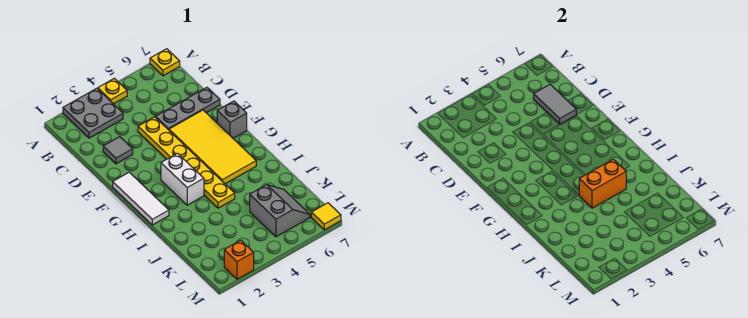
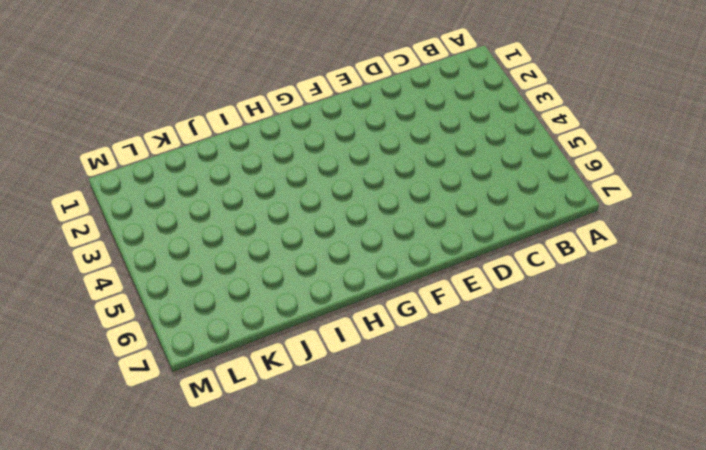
none -> grey 2x2 plate [63,88,123,138]
none -> yellow 1x1 plate [98,78,127,104]
none -> yellow 1x1 plate [150,49,180,76]

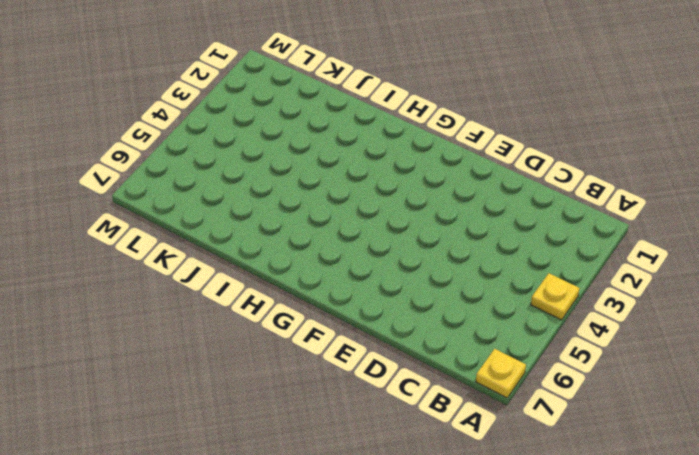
none -> grey 2x2 plate [63,88,123,138]
none -> grey 1x1 tile [103,137,133,164]
none -> yellow 1x6 plate [138,117,235,208]

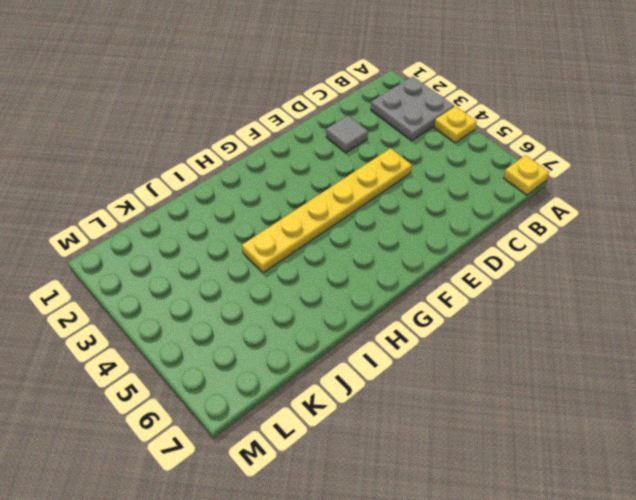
none -> grey 1x3 plate [156,87,220,130]
none -> yellow 2x4 tile [169,110,256,184]
none -> white 1x3 tile [113,172,169,225]

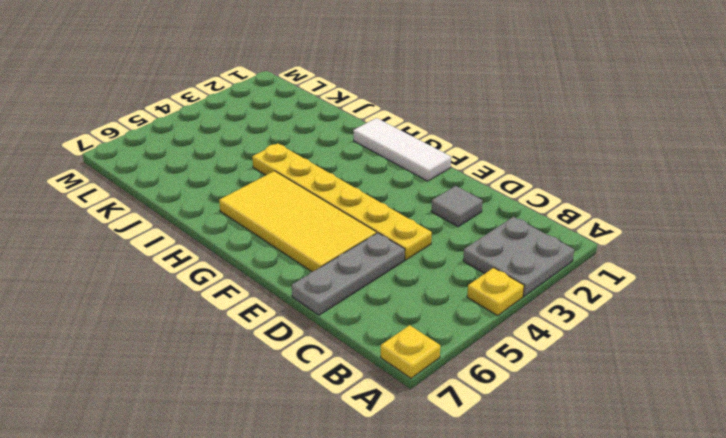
none -> grey 1x1 brick [217,101,247,138]
none -> white 1x2 brick [161,153,204,205]
none -> grey 2x2 slope [250,185,310,237]

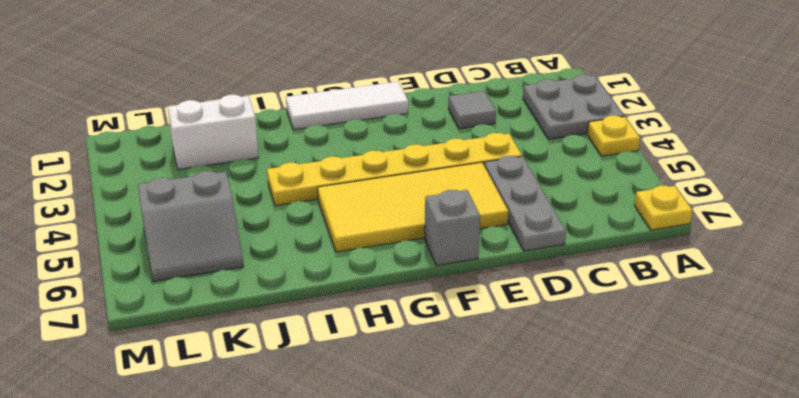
white 1x2 brick [168,95,259,170] -> white 1x2 brick moved to [161,153,204,205]
none -> orange 1x1 brick [224,240,254,279]
none -> yellow 1x1 tile [311,203,341,230]
none -> grey 1x2 tile [534,85,576,124]

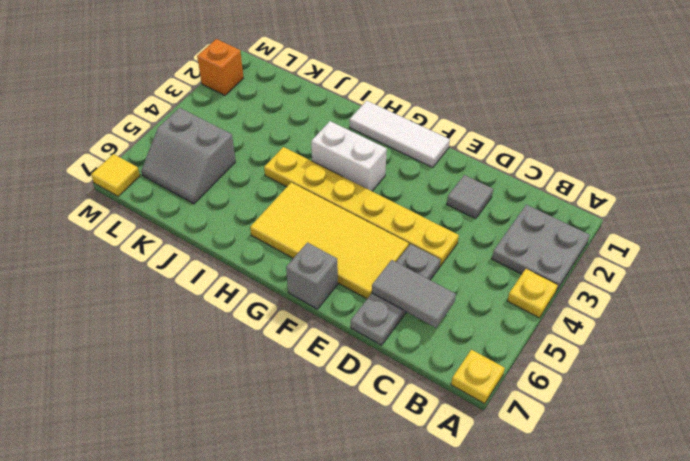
none -> orange 1x2 brick [579,159,626,208]

